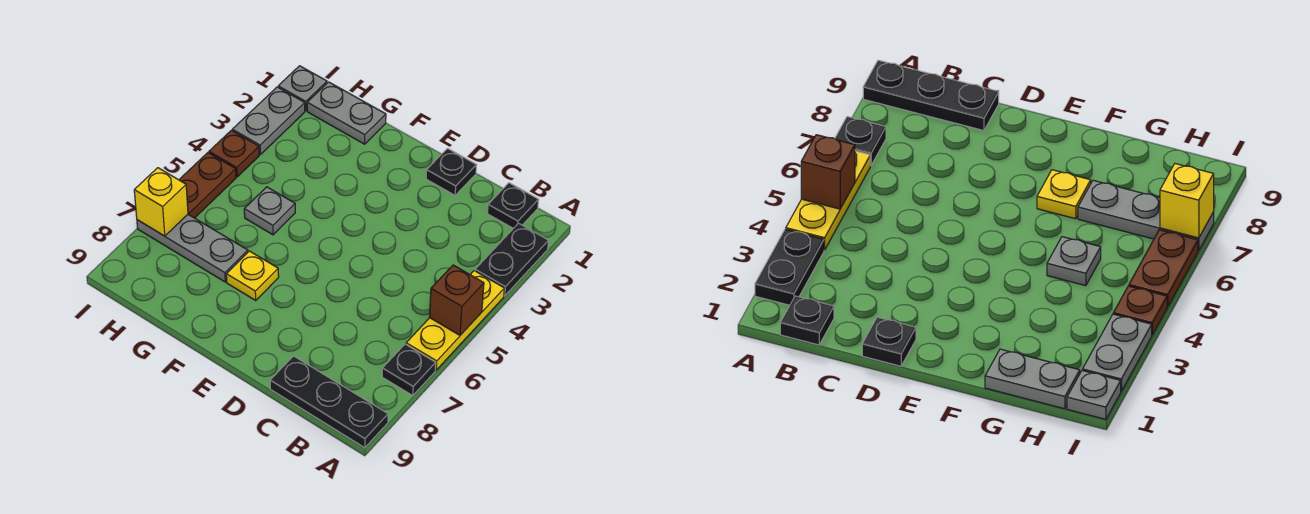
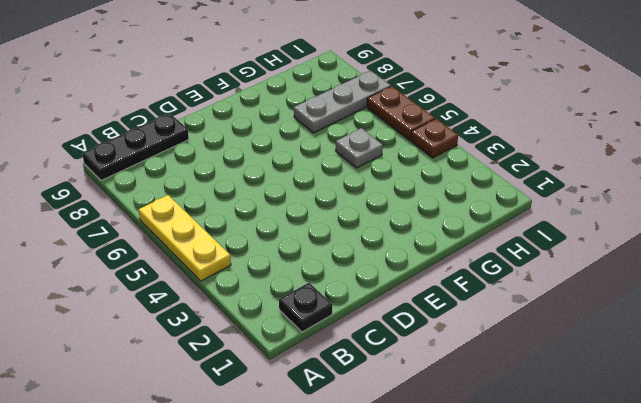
none -> black 1x2 plate [475,223,548,296]
none -> black 1x1 plate [382,344,436,396]
none -> black 1x1 plate [426,148,477,195]

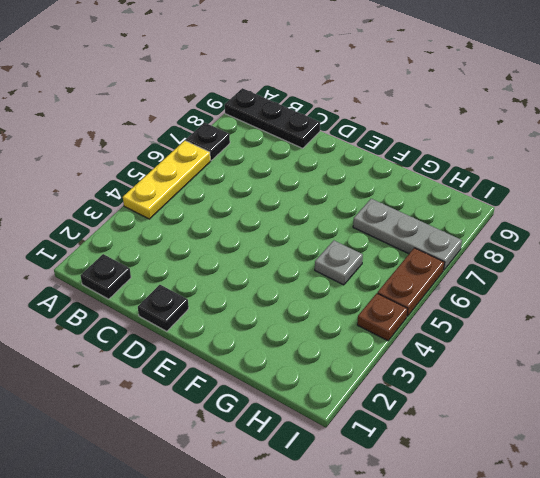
none -> black 1x2 plate [475,223,548,296]
none -> yellow 1x1 plate [226,251,279,300]
none -> grey 1x2 plate [307,82,386,144]

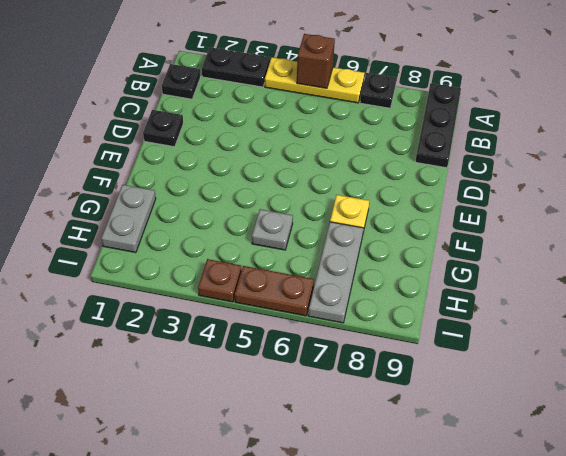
none -> grey 1x1 plate [278,66,327,111]
none -> grey 1x2 plate [232,87,305,154]
none -> yellow 1x1 brick [134,168,188,236]

